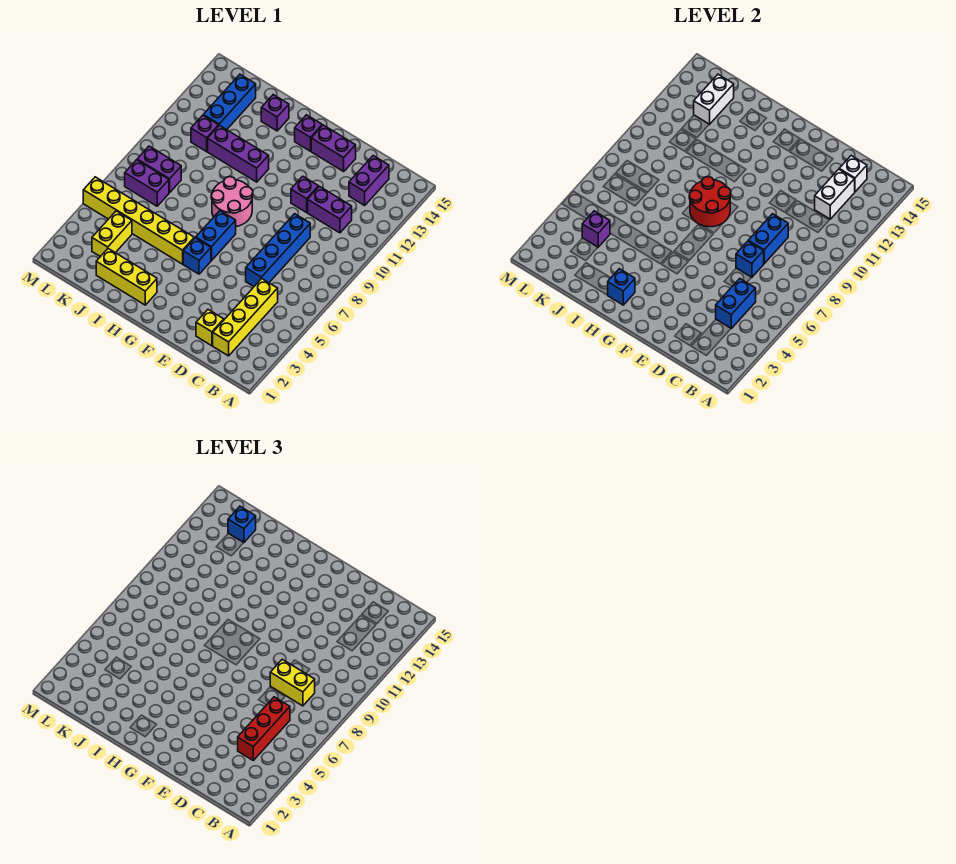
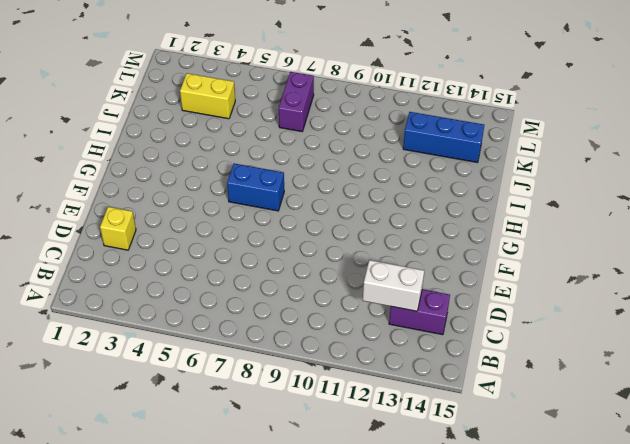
none -> yellow 1x4 brick [213,279,278,356]
none -> purple 1x2 brick [308,186,352,233]
none -> blue 1x4 brick [246,214,310,286]
none -> purple 1x1 brick [291,176,318,212]

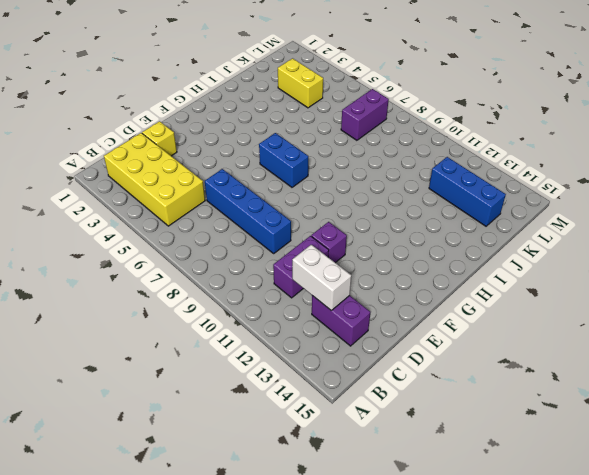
yellow 2x4 brick [104,133,205,226] -> yellow 1x4 brick [213,279,278,356]
none -> purple 1x2 brick [311,125,356,171]
none -> blue 1x1 brick [183,238,211,274]
none -> pink 2x2 round brick [211,177,253,226]
none -> purple 1x1 brick [295,115,322,151]

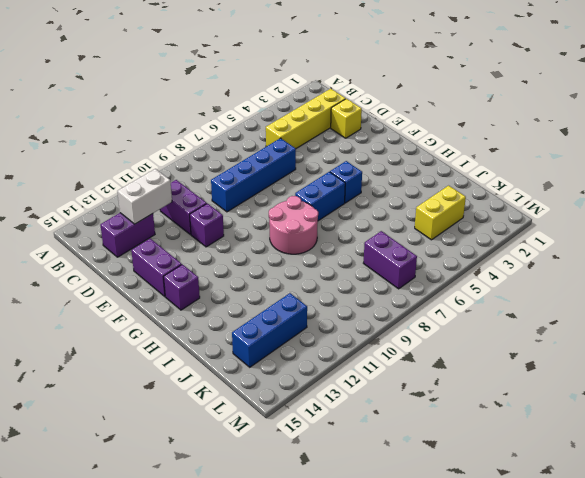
none -> yellow 1x3 brick [96,249,157,305]
none -> yellow 1x6 brick [83,177,194,264]
none -> purple 1x3 brick [208,125,269,182]
none -> purple 1x1 brick [261,95,289,131]

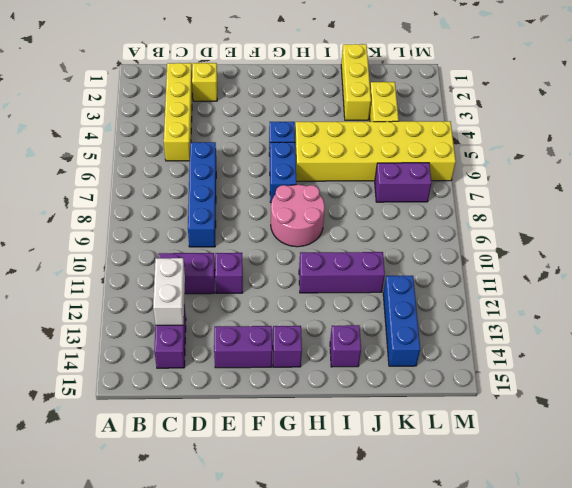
yellow 2x6 brick [295,121,456,181] -> yellow 1x6 brick [83,177,194,264]
yellow 1x3 brick [341,44,371,120] -> yellow 1x3 brick turned to [96,249,157,305]
none -> purple 1x2 brick [137,146,181,193]
none -> purple 1x1 brick [191,115,219,152]
none -> blue 1x2 brick [716,279,756,328]
none -> white 1x1 brick [839,156,867,192]

